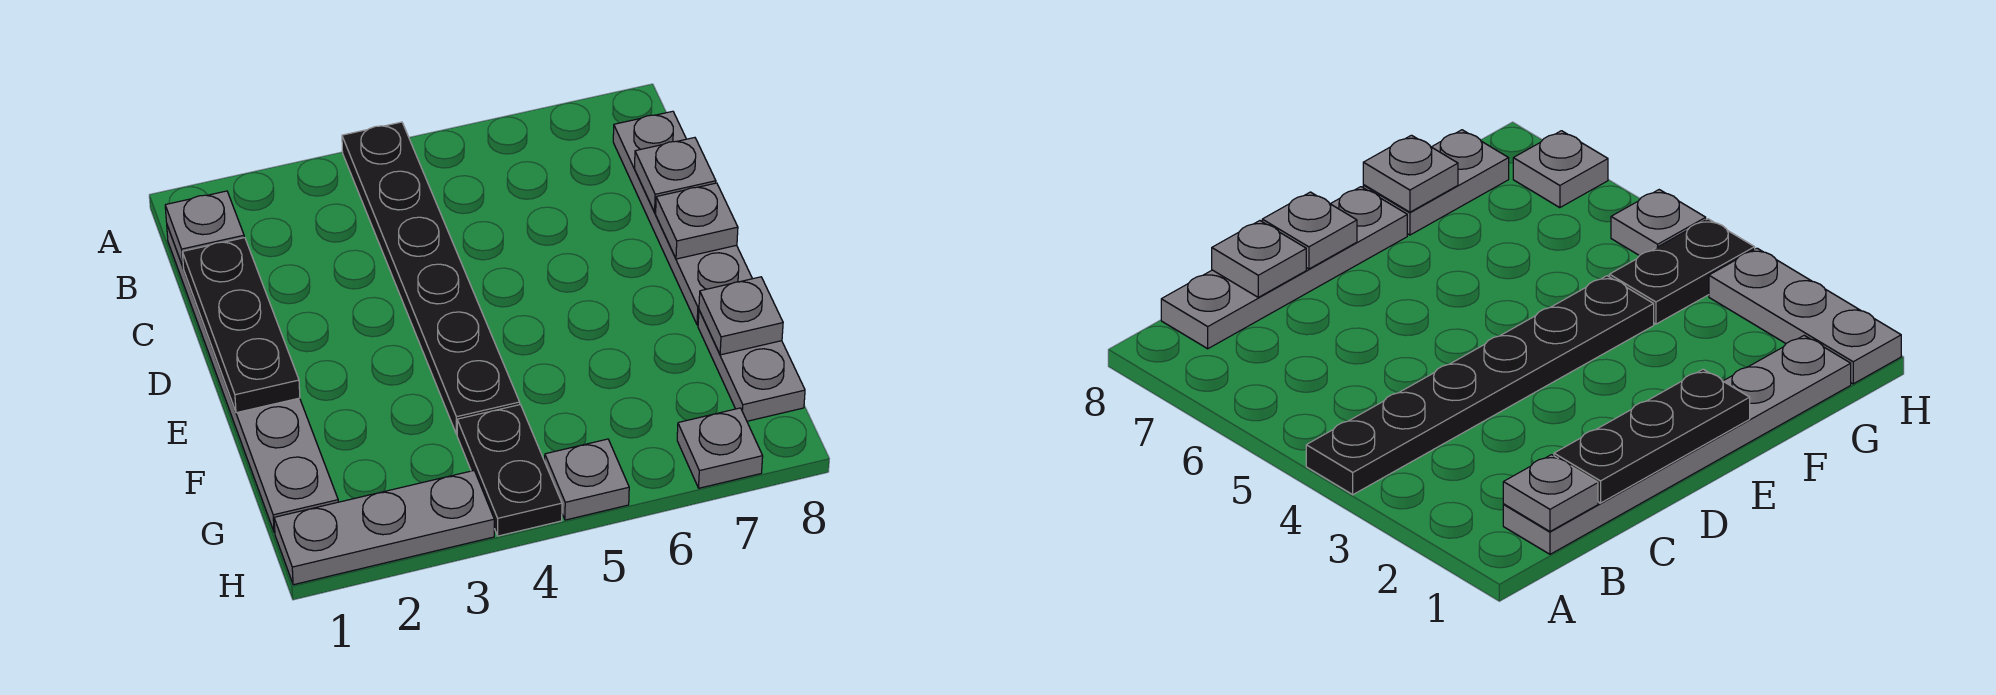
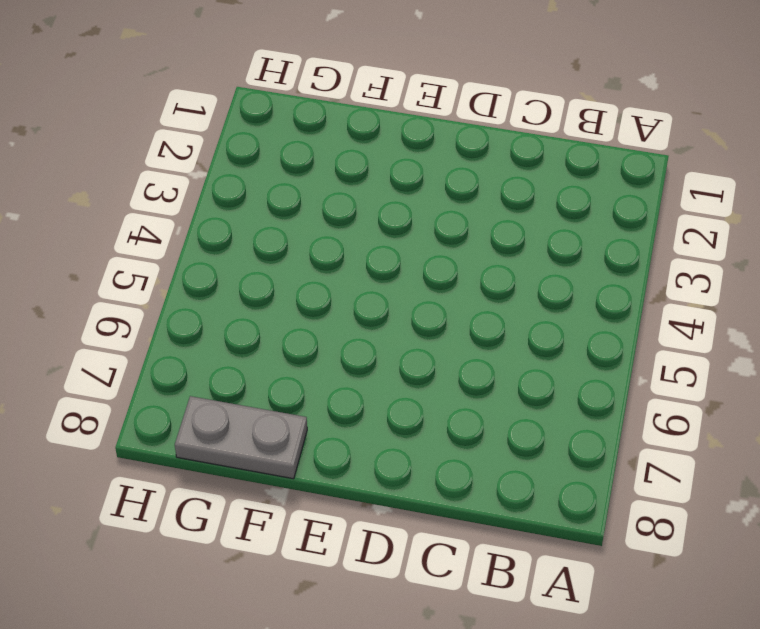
none -> black 1x6 plate [342,122,520,434]
none -> grey 1x6 plate [167,226,338,533]
none -> grey 1x4 plate [613,111,752,325]

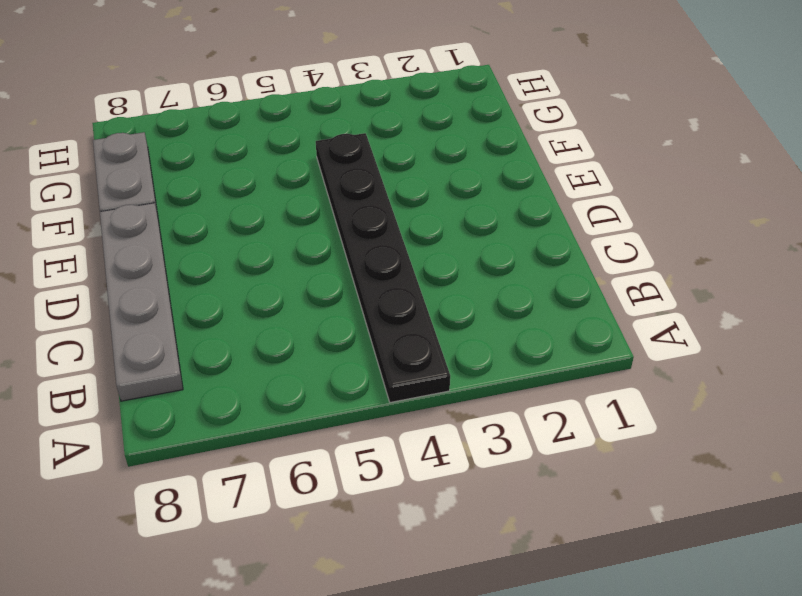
none -> grey 1x6 plate [167,226,338,533]
none -> black 1x2 plate [457,405,562,536]
none -> grey 1x3 plate [274,471,494,585]

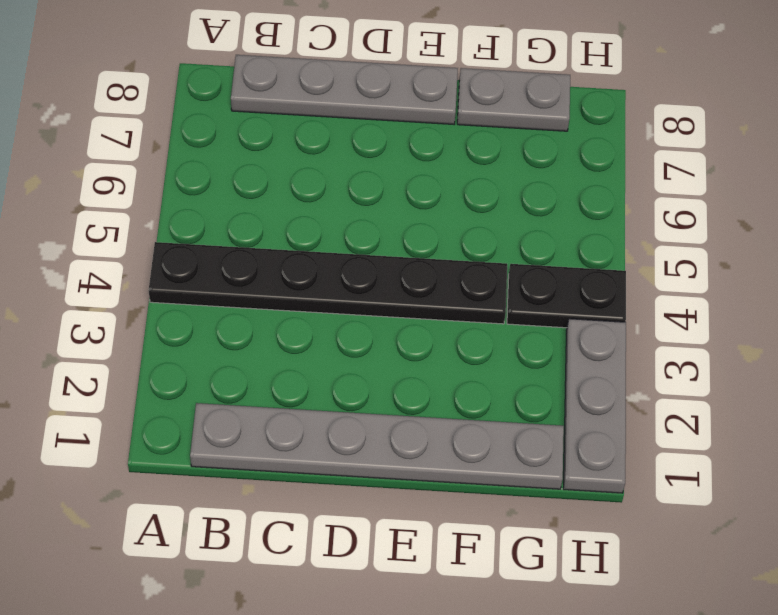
none -> grey 1x1 plate [545,439,629,520]
none -> grey 1x1 plate [677,408,763,488]
none -> grey 1x1 plate [165,191,244,267]

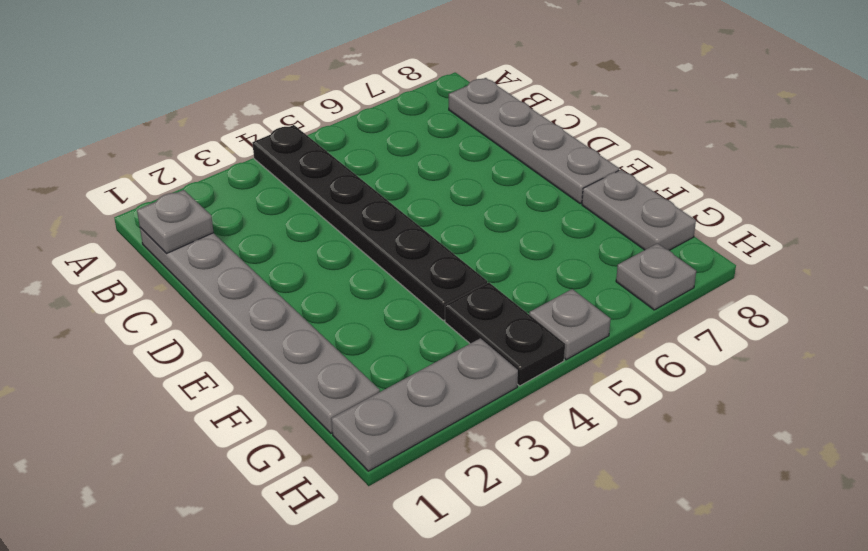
none -> black 1x3 plate [182,238,300,413]
none -> grey 1x1 plate [635,138,716,212]
none -> grey 1x1 plate [656,183,738,259]

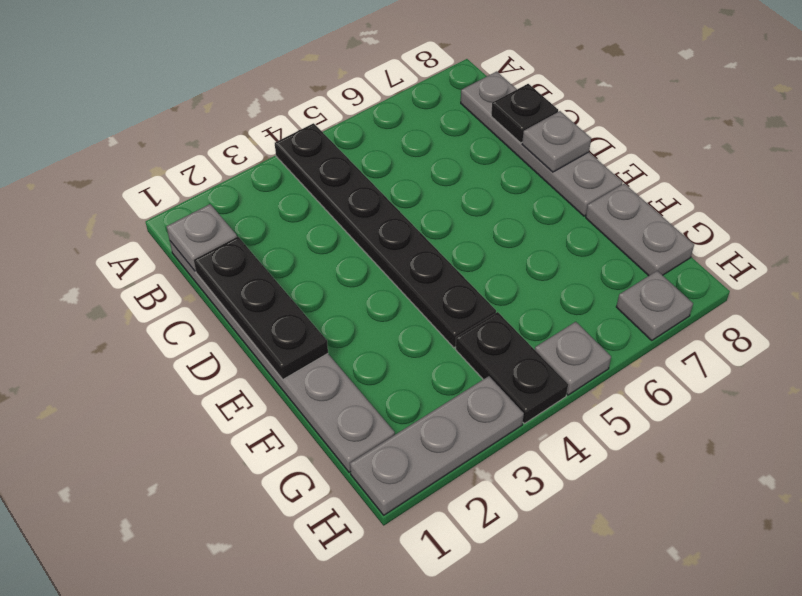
black 1x1 plate [491,84,558,143] -> grey 1x1 plate [635,138,716,212]
none -> grey 1x1 plate [699,277,783,355]

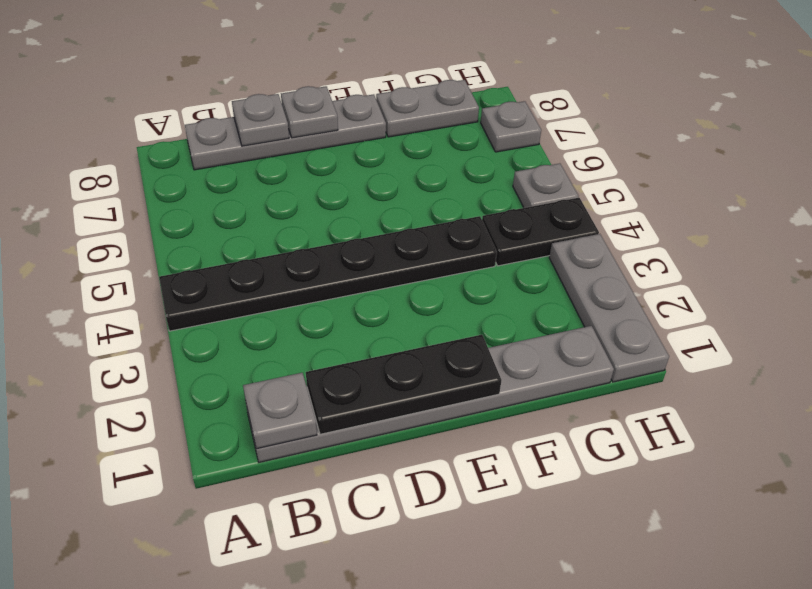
none -> grey 1x1 plate [699,277,783,355]

